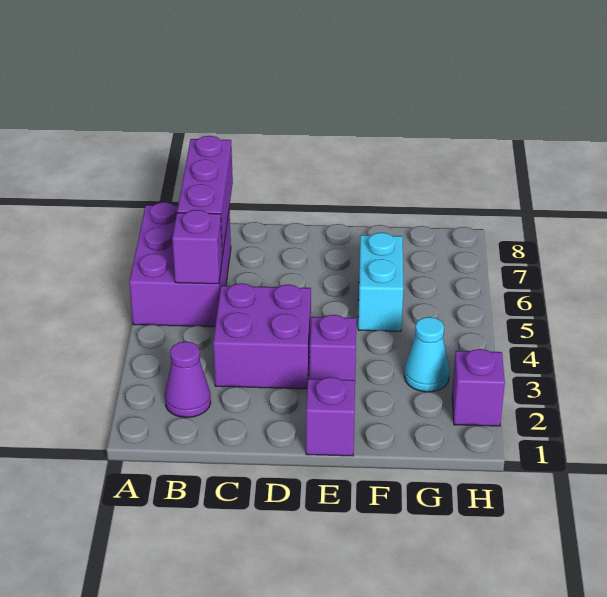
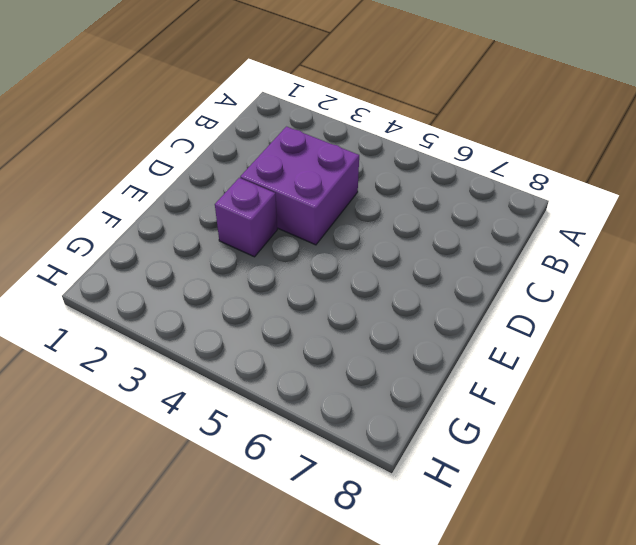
none -> purple 2x3 brick [129,202,231,327]
none -> purple 1x1 cone [165,341,211,418]

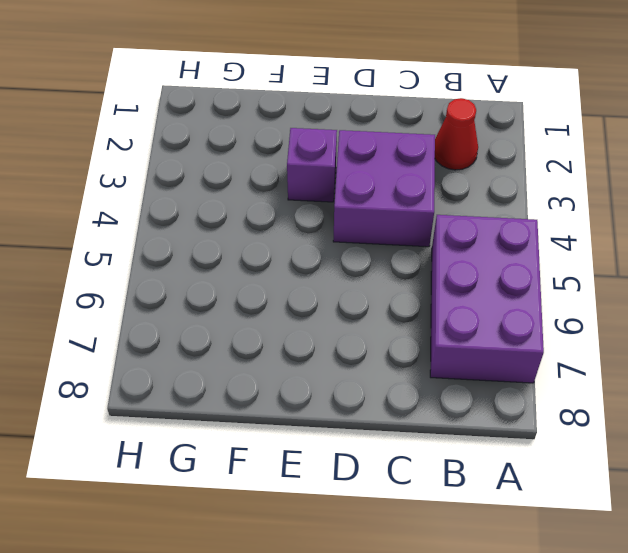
red 1x1 cone [435,98,478,170] -> purple 1x1 cone [165,341,211,418]
none -> purple 1x1 brick [306,377,355,456]
none -> cyan 1x2 brick [358,233,403,331]

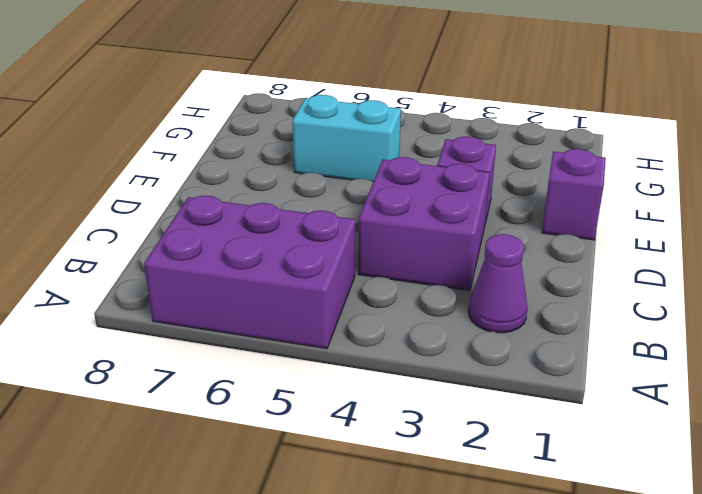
none -> cyan 1x1 cone [404,317,450,392]
none -> purple 1x1 brick [452,349,505,426]

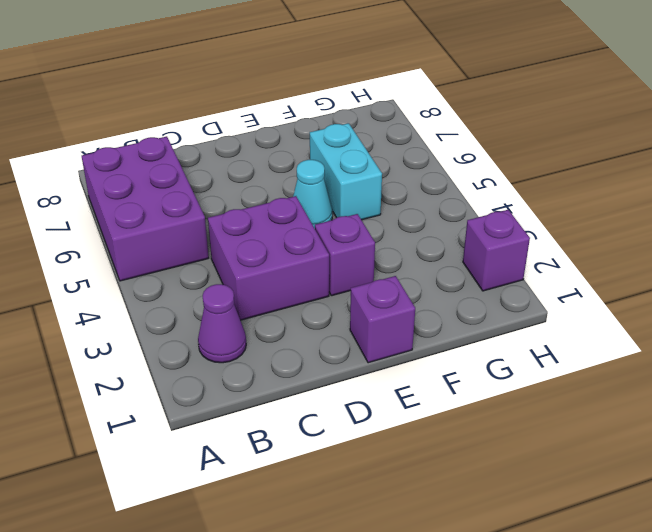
cyan 1x1 cone [293,160,333,228] -> cyan 1x1 cone moved to [404,317,450,392]
none -> purple 1x1 brick [172,210,222,284]
none -> purple 1x3 brick [177,136,233,256]

